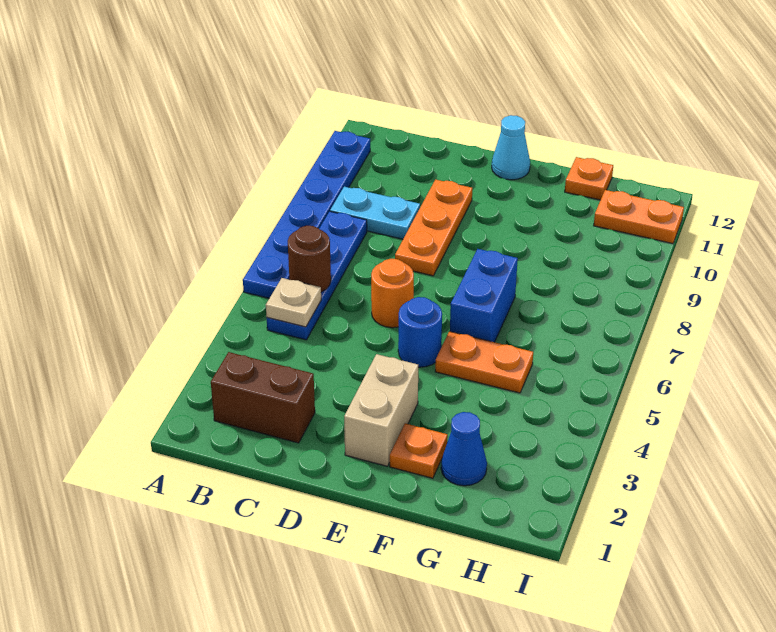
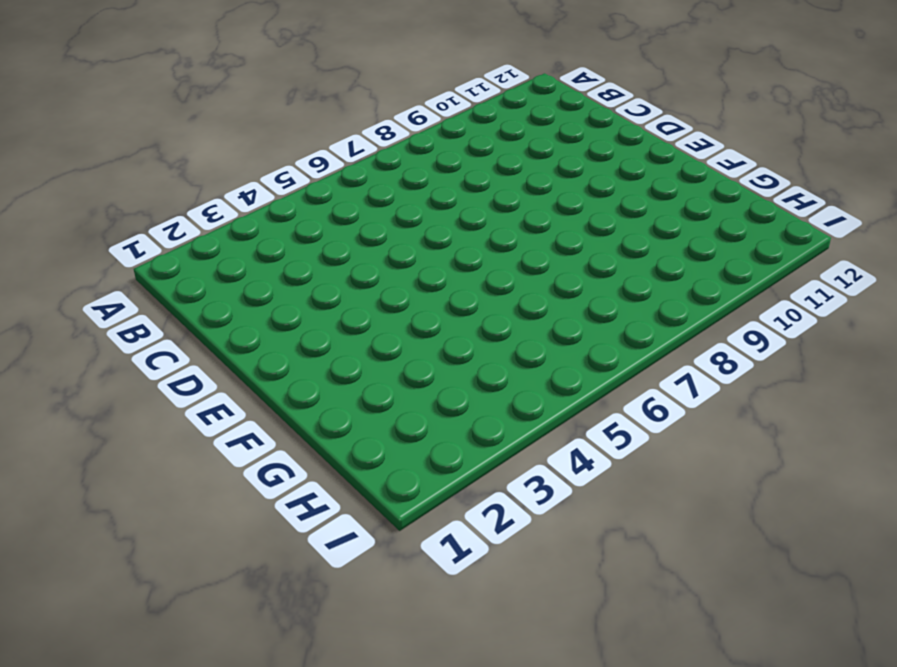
none -> blue 1x6 plate [243,131,370,298]
none -> brown 1x2 brick [211,352,315,443]
none -> blue 1x4 plate [267,211,367,340]

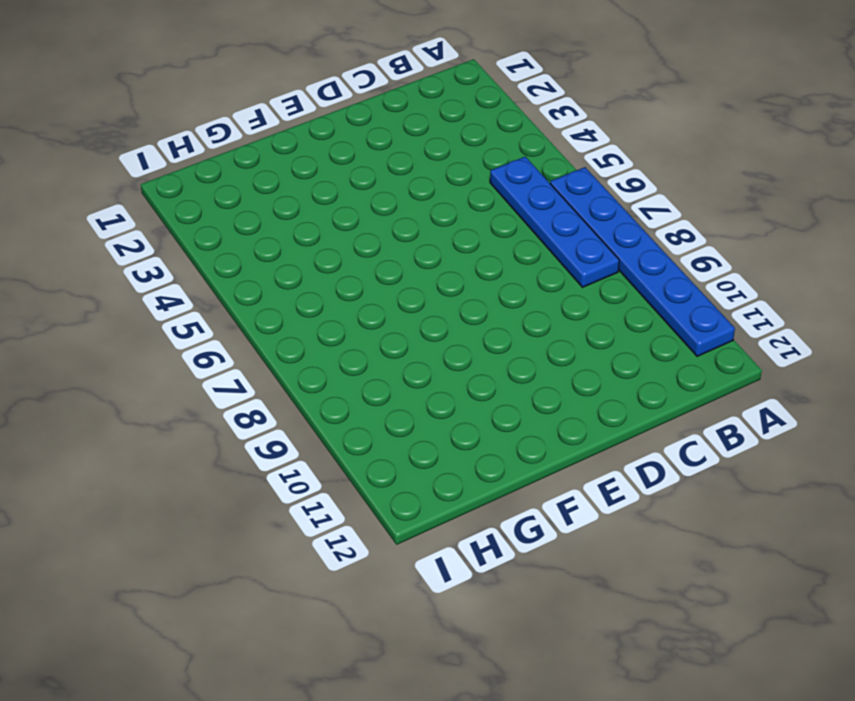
none -> brown 1x2 brick [211,352,315,443]
none -> cyan 1x2 plate [330,187,420,239]
none -> orange 1x1 round brick [371,259,414,328]

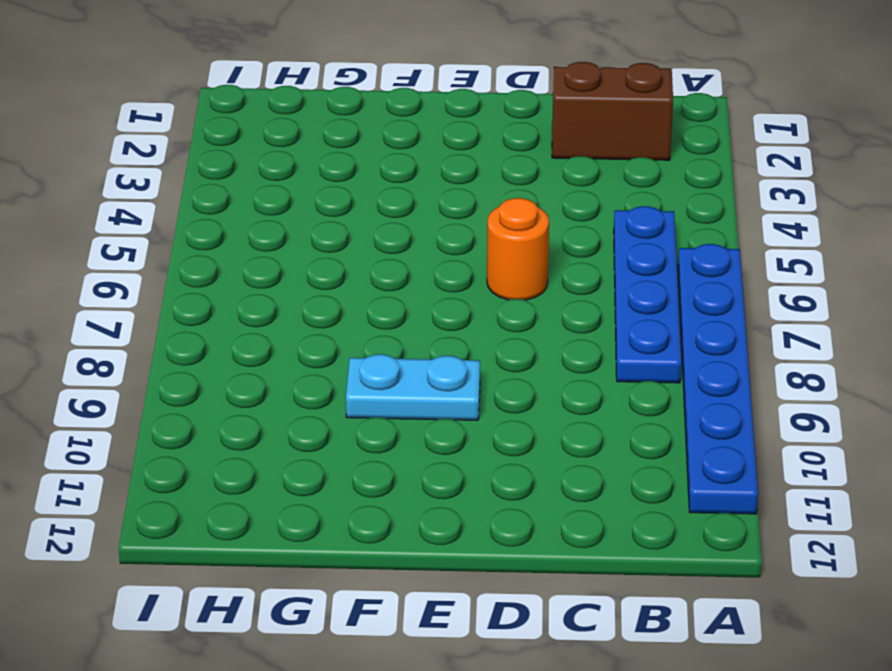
cyan 1x2 plate [346,354,480,420] -> cyan 1x2 plate moved to [330,187,420,239]
none -> orange 1x3 plate [395,180,472,276]
none -> tan 1x2 brick [344,354,418,466]
none -> blue 1x1 round brick [398,297,442,367]

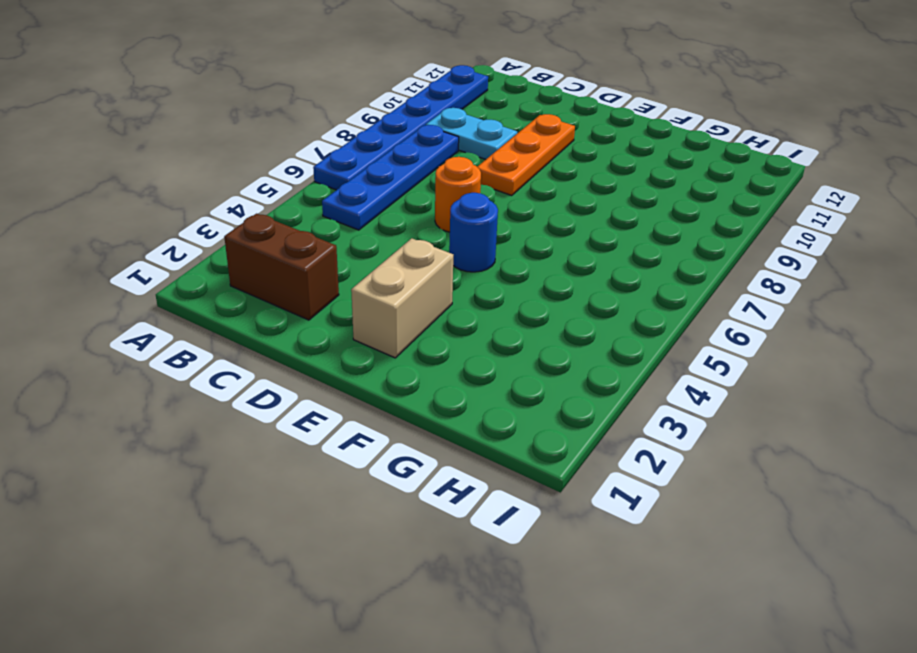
none -> cyan 1x1 cone [492,115,530,180]
none -> orange 1x1 plate [390,423,448,478]
none -> orange 1x2 plate [435,331,533,393]

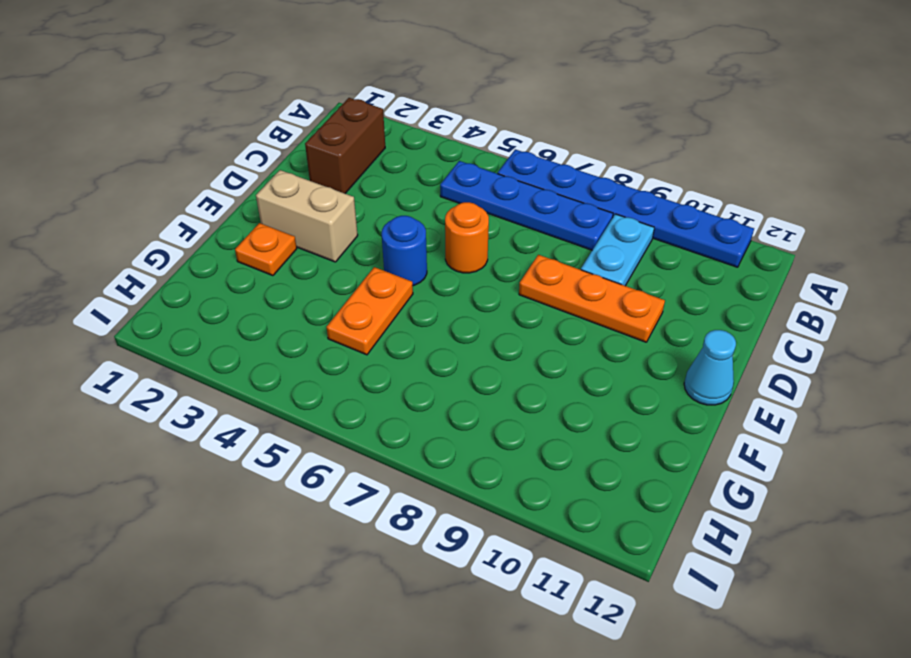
none -> blue 1x2 brick [450,249,518,342]
none -> blue 1x1 cone [441,412,487,486]
none -> orange 1x1 plate [565,157,613,200]

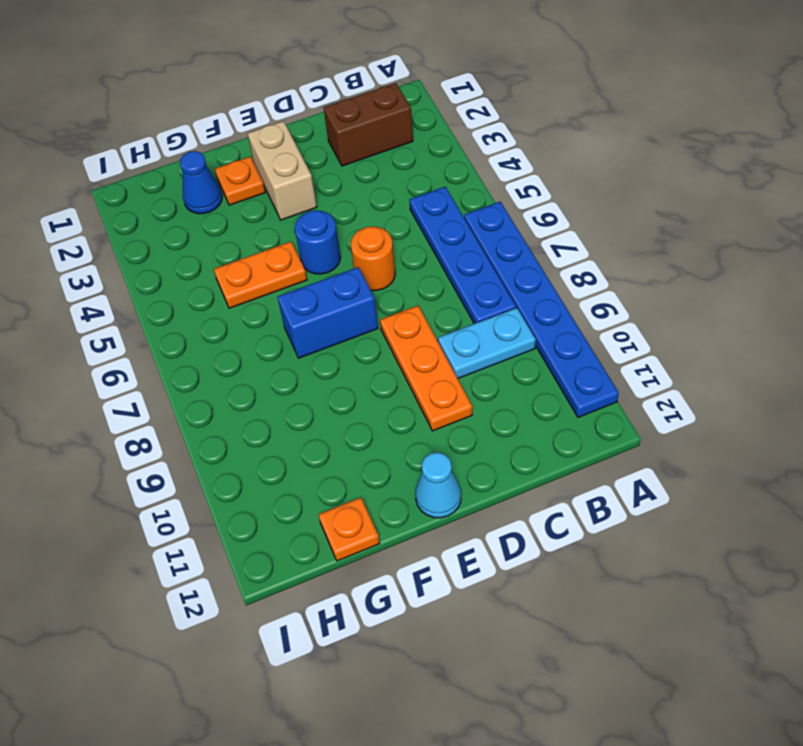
blue 1x2 brick [278,267,378,358] -> blue 1x2 brick turned to [450,249,518,342]
none -> orange 1x2 plate [594,190,684,244]
none -> tan 1x1 plate [266,278,321,327]
none -> brown 1x1 round brick [288,226,331,292]

